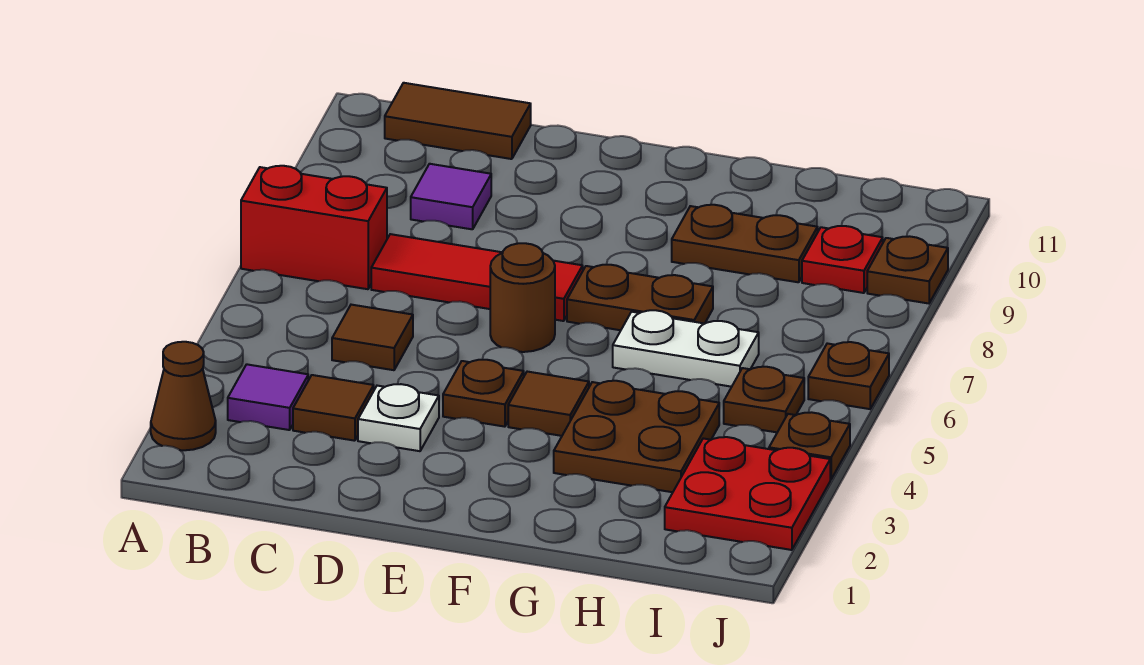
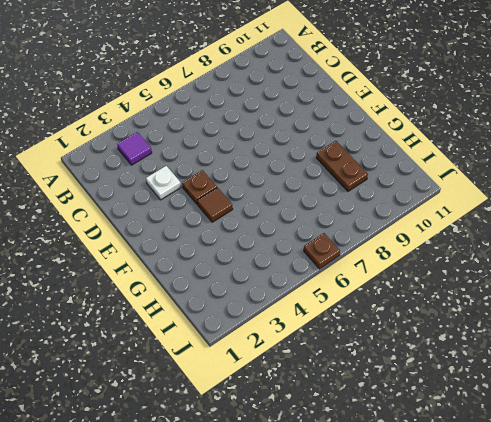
none -> brown 1x1 cone [151,342,216,450]
none -> red 1x2 brick [241,166,387,289]
none -> brown 1x2 tile [385,83,531,159]

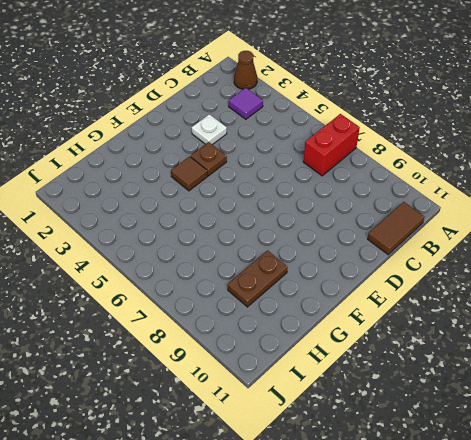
none -> brown 1x1 tile [293,375,374,441]
none -> brown 1x1 tile [332,305,413,370]
none -> red 1x3 tile [371,234,583,321]

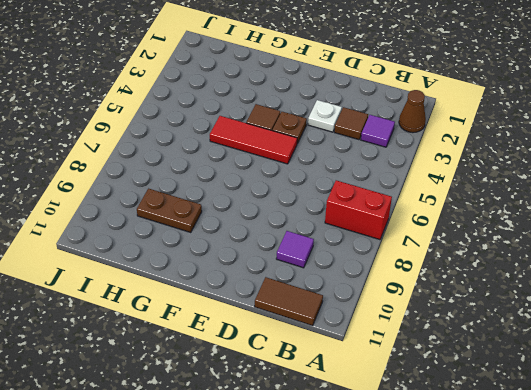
red 1x3 tile [210,116,297,164] -> red 1x3 tile moved to [371,234,583,321]
none -> brown 1x1 tile [332,305,413,370]
none -> brown 1x1 round brick [490,243,555,352]
none -> brown 1x2 plate [567,265,713,330]

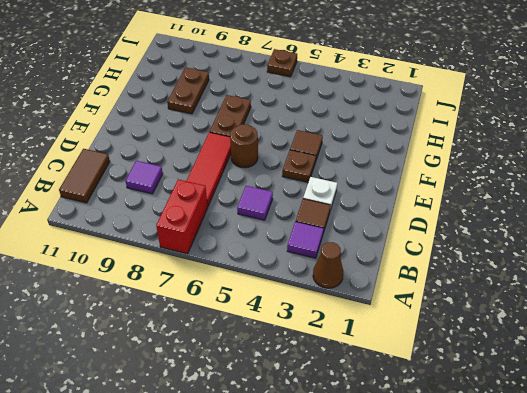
purple 1x1 tile [237,186,273,220] -> brown 1x1 tile [332,305,413,370]
none -> brown 2x2 plate [554,381,719,492]
none -> white 1x2 plate [613,310,759,387]
none -> red 2x2 plate [665,437,830,550]

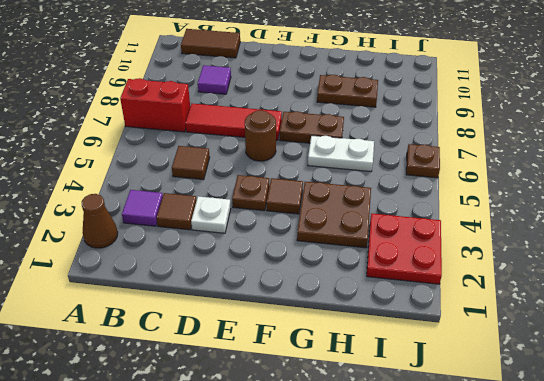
none -> brown 1x1 plate [724,367,804,432]
none -> red 1x1 plate [802,226,883,293]
none -> brown 1x1 plate [769,412,850,480]

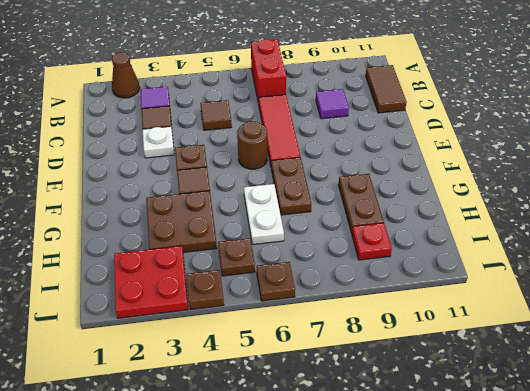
none -> brown 1x1 plate [867,236,948,303]

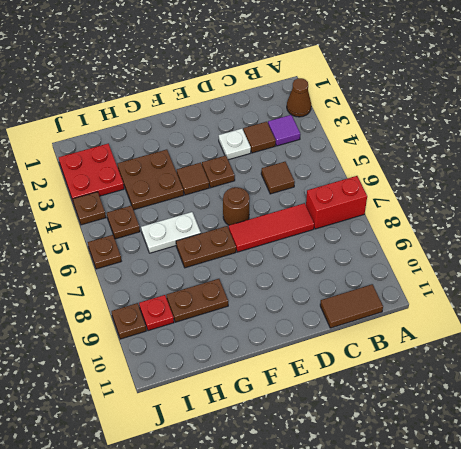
none -> purple 1x1 tile [411,164,491,229]

